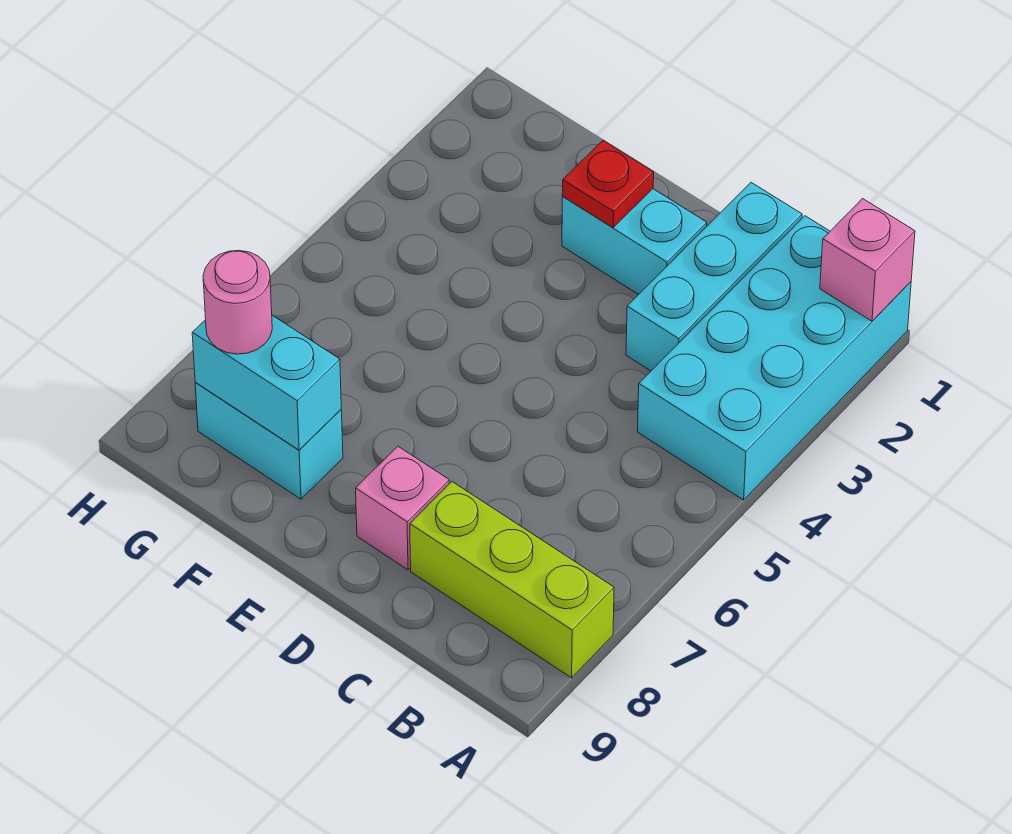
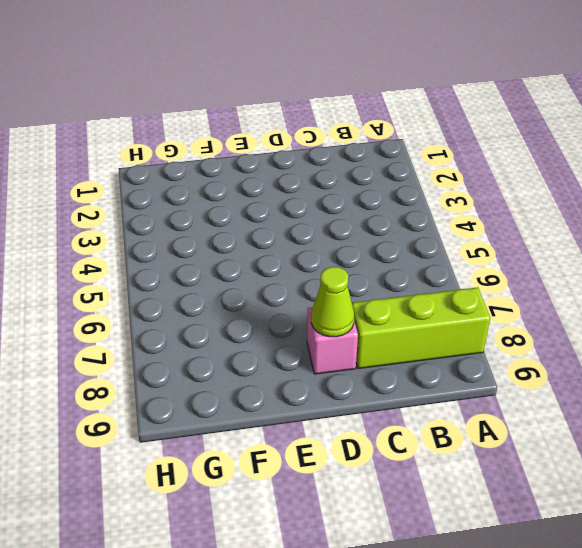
lime 1x1 cone [311,267,354,337] -> none
none -> cyan 2x4 brick [638,216,911,500]
none -> cyan 1x3 brick [626,183,802,371]

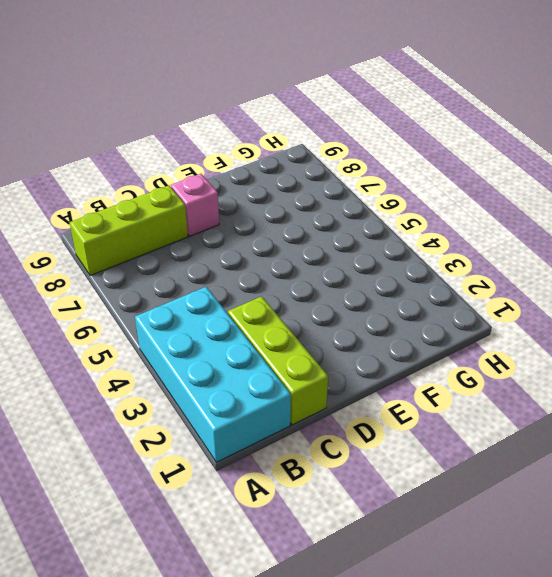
lime 1x3 brick [228,296,328,425] -> cyan 1x3 brick [626,183,802,371]
none -> cyan 1x2 brick [562,189,707,295]
none -> cyan 1x2 brick [195,382,343,499]

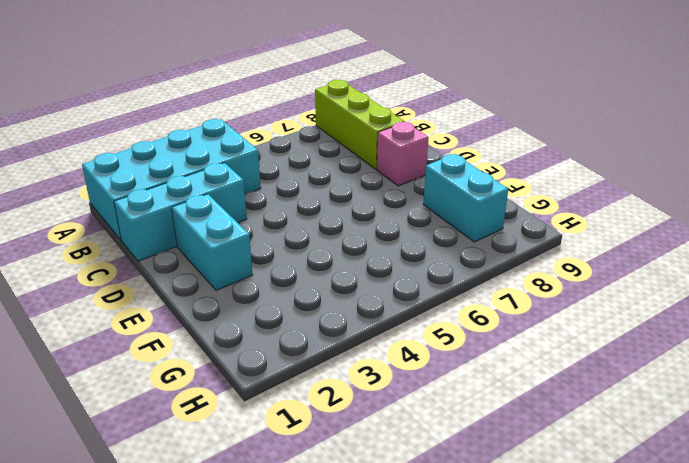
none -> pink 1x1 brick [820,199,915,321]
none -> red 1x1 plate [562,141,654,228]

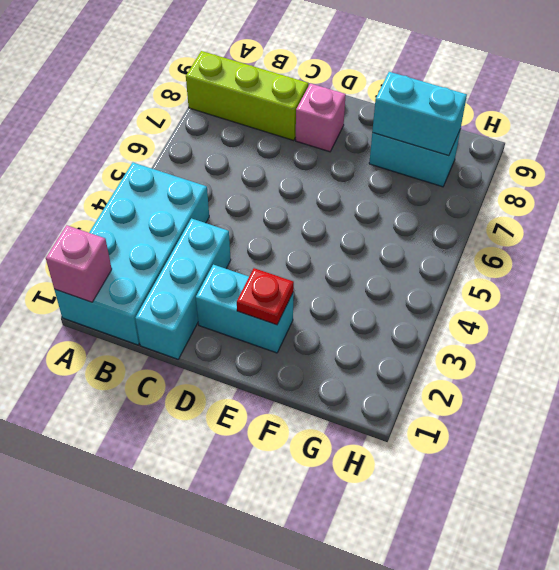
none -> pink 1x1 round brick [203,250,272,354]

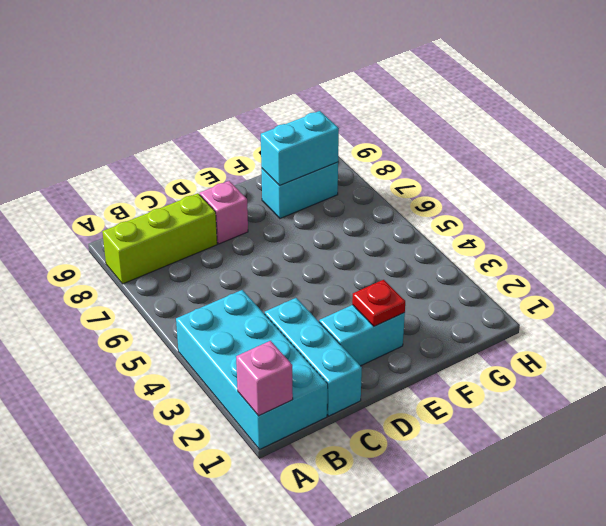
none -> pink 1x1 round brick [203,250,272,354]

